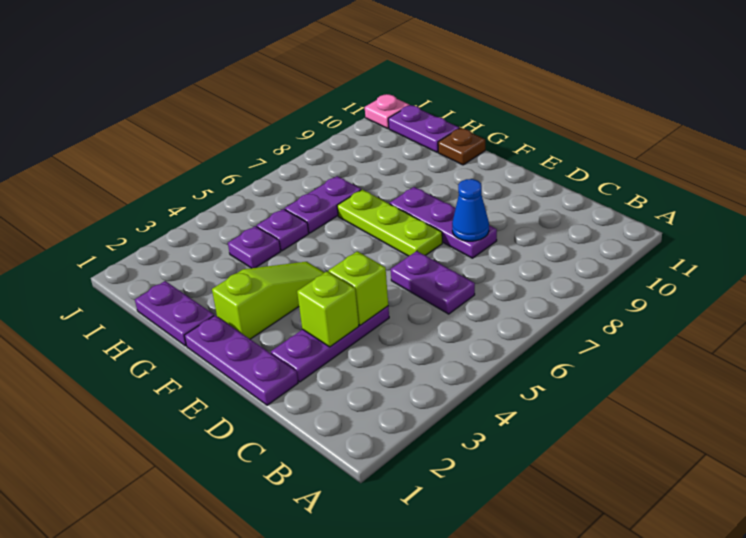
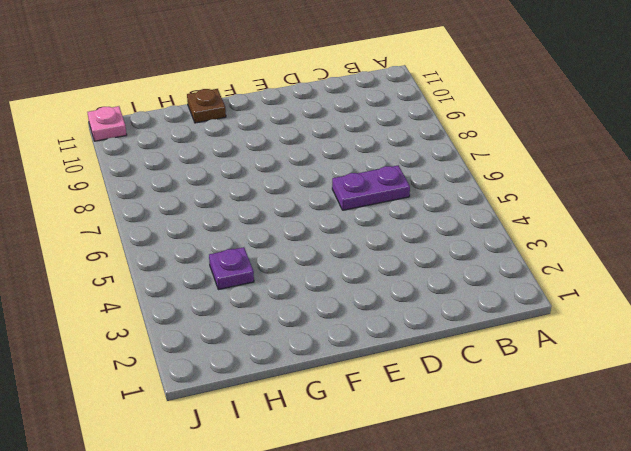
none -> purple 1x3 plate [184,315,298,405]
none -> purple 1x3 plate [271,306,389,382]
none -> purple 1x3 plate [390,187,497,258]

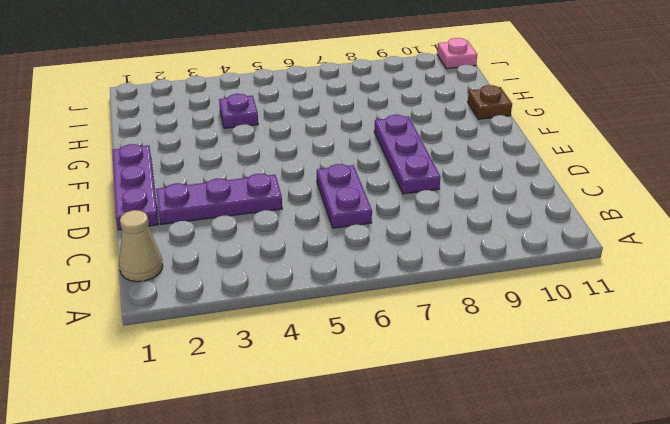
tan 1x1 cone [119,210,163,282] -> none
none -> lime 1x3 plate [337,190,442,256]
none -> lime 1x3 slope [212,262,325,339]
none -> purple 1x2 plate [135,281,214,346]

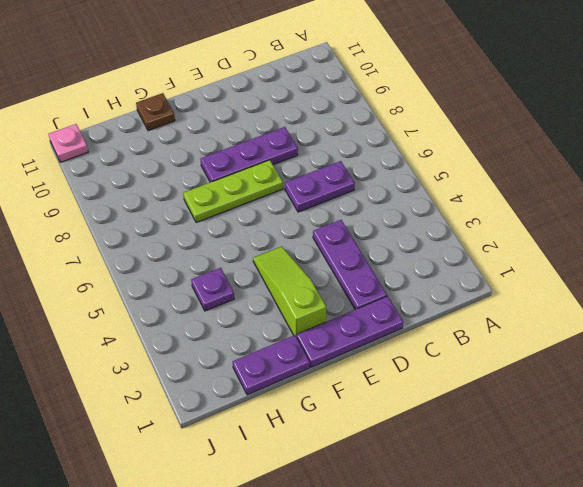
none -> purple 1x1 plate [257,209,309,251]
none -> purple 1x2 plate [285,176,361,233]
none -> purple 1x2 plate [388,105,459,152]

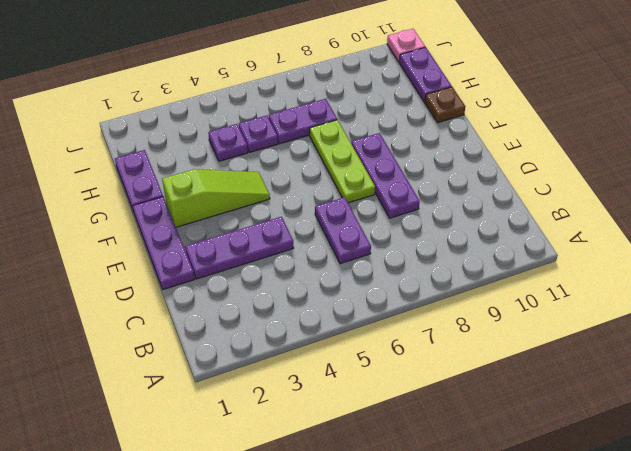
none -> lime 1x1 brick [297,271,359,347]
none -> lime 1x1 brick [329,251,388,325]
none -> blue 1x1 cone [452,179,489,241]

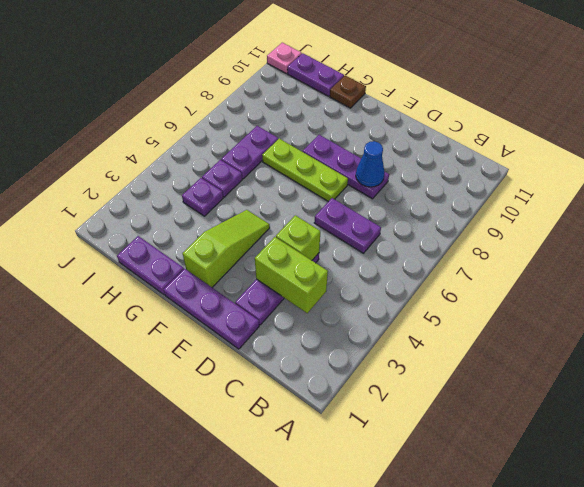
lime 1x2 brick [255,237,328,313] -> lime 1x1 brick [297,271,359,347]

